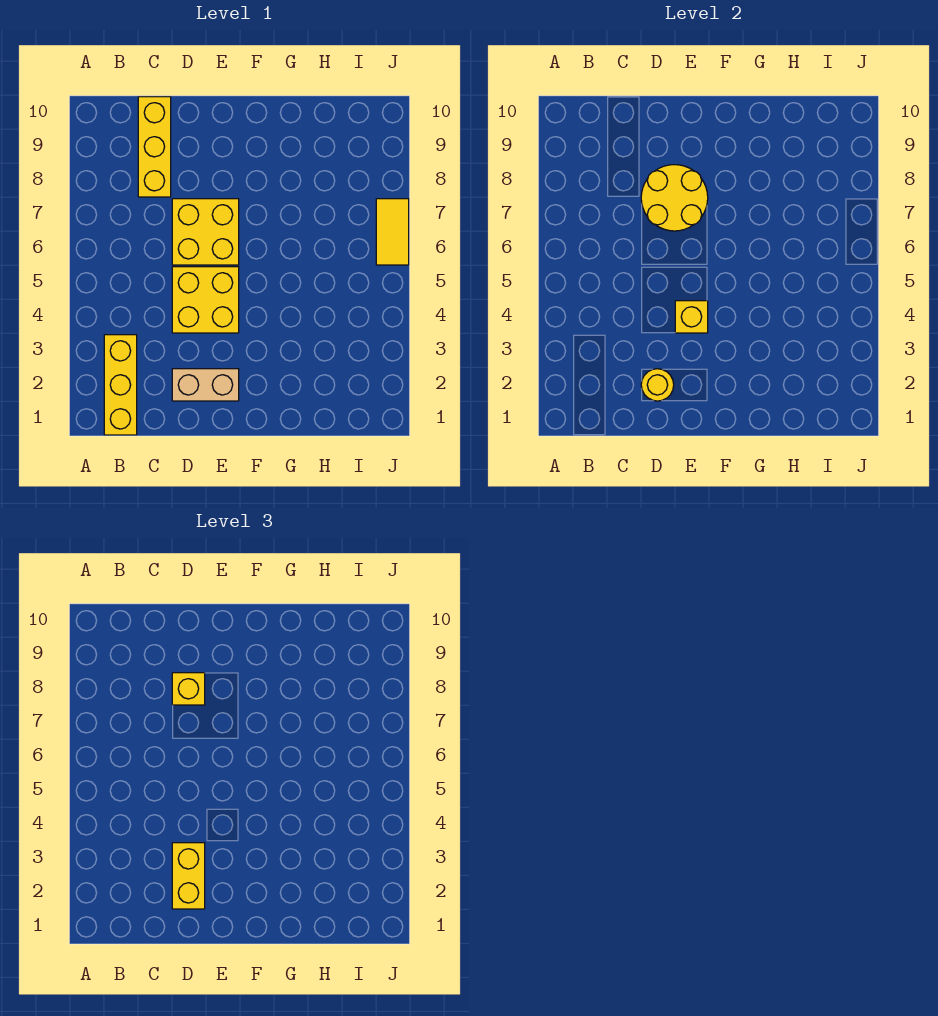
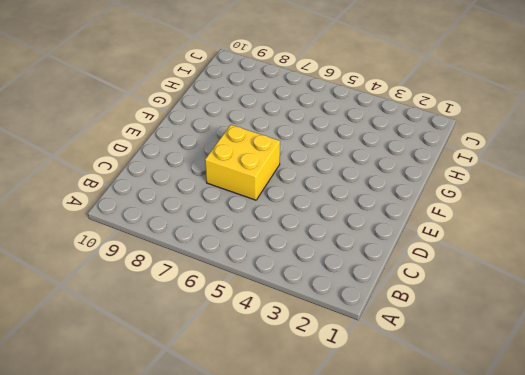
none -> yellow 1x3 brick [104,335,137,435]
none -> yellow 1x3 brick [138,97,171,197]

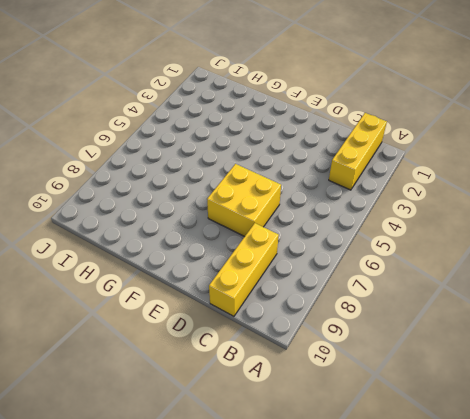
none -> tan 1x2 brick [172,369,239,401]
none -> yellow 2x2 brick [172,267,239,333]

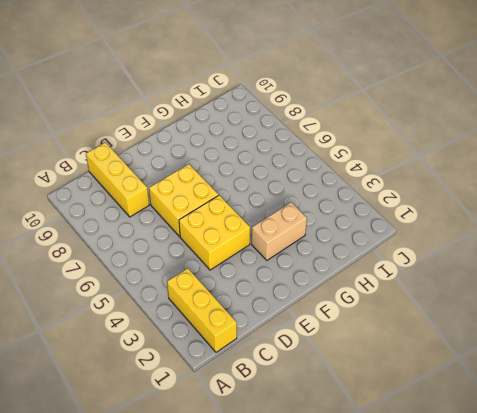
tan 1x2 brick [252,202,307,260] -> tan 1x2 brick moved to [172,369,239,401]
none -> yellow 1x2 tile [376,199,409,265]
none -> yellow 1x1 round brick [641,369,674,401]

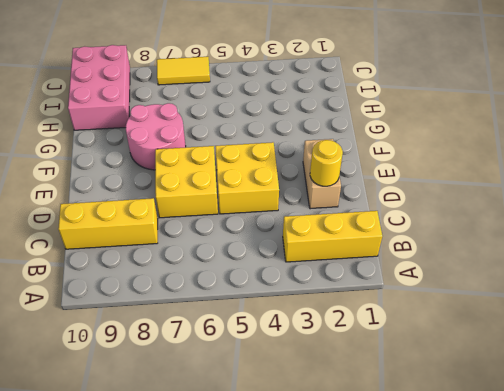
pink 2x2 round brick [126,103,186,170] -> none
pink 2x3 brick [68,45,130,130] -> none
none -> yellow 2x2 round brick [641,165,708,231]
none -> yellow 1x1 brick [675,301,708,333]

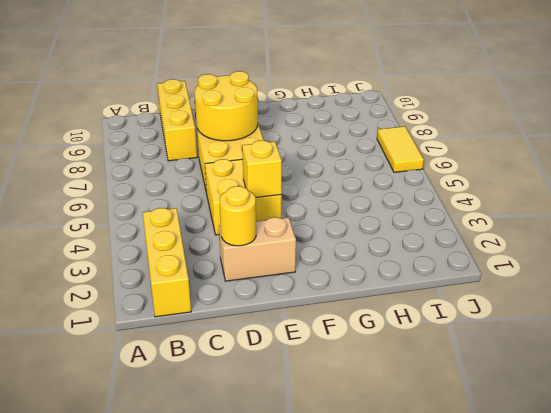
none -> yellow 1x2 brick [172,843,205,909]
none -> yellow 1x1 brick [172,673,205,705]

